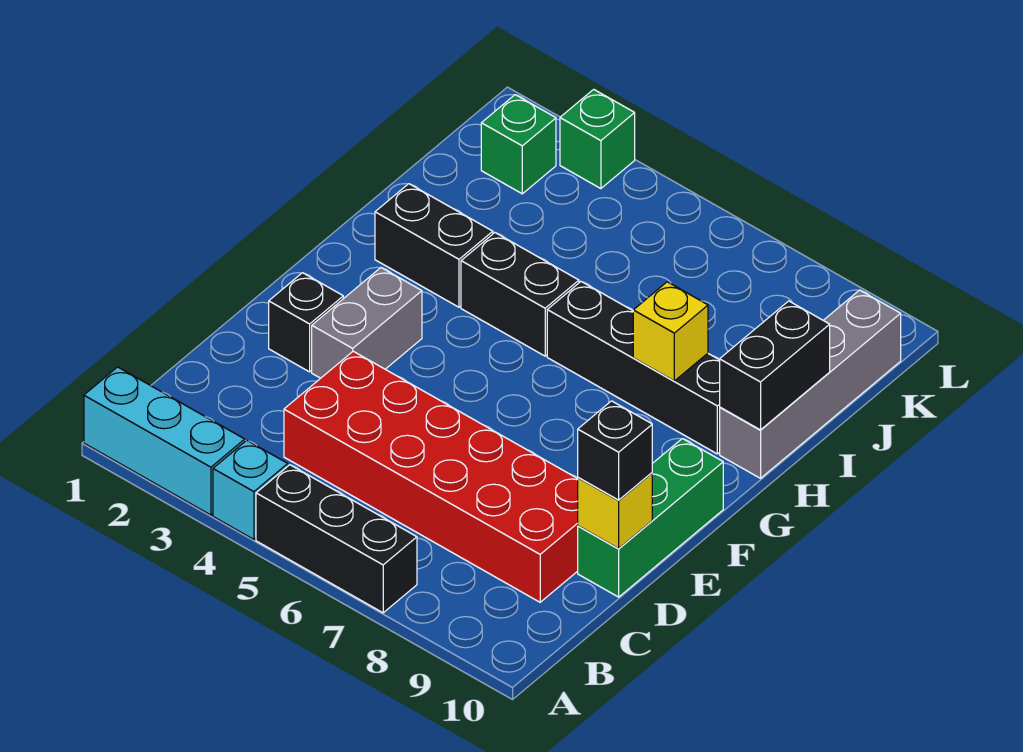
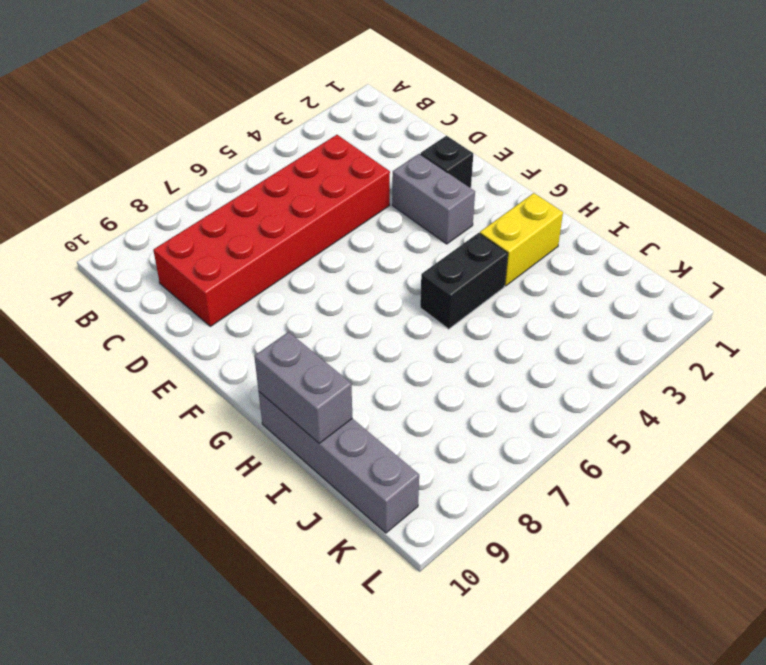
yellow 1x2 brick [480,193,563,286] -> black 1x2 brick [375,184,493,307]
grey 1x2 brick [254,332,352,443] -> black 1x2 brick [720,301,830,430]
none -> cyan 1x3 brick [84,367,245,515]
none -> cyan 1x1 brick [213,440,288,539]
none -> black 1x3 brick [256,465,417,613]

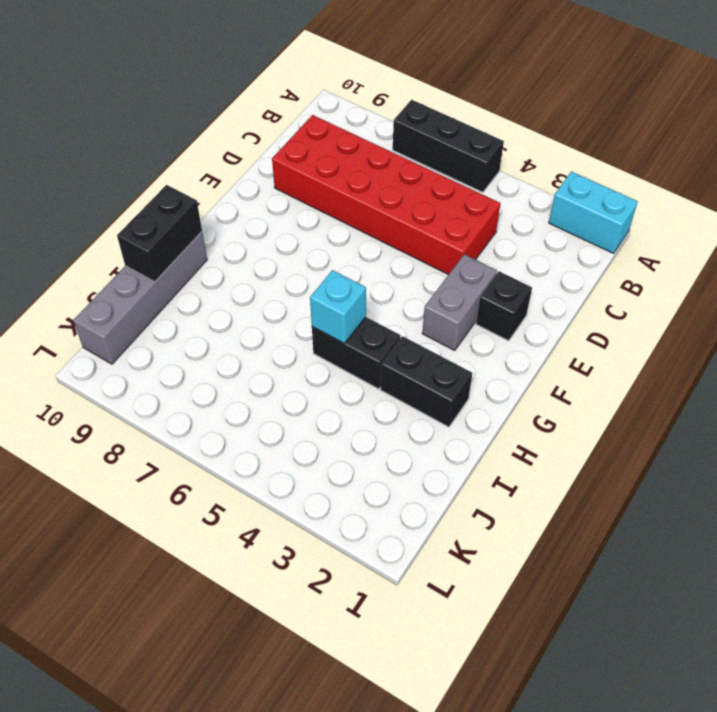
cyan 1x2 brick [549,171,638,253] -> cyan 1x3 brick [84,367,245,515]
cyan 1x1 brick [310,270,366,343] -> cyan 1x1 brick moved to [213,440,288,539]
none -> green 1x3 brick [578,439,723,597]
none -> black 1x4 brick [547,282,720,454]
none -> green 1x1 brick [481,95,556,194]

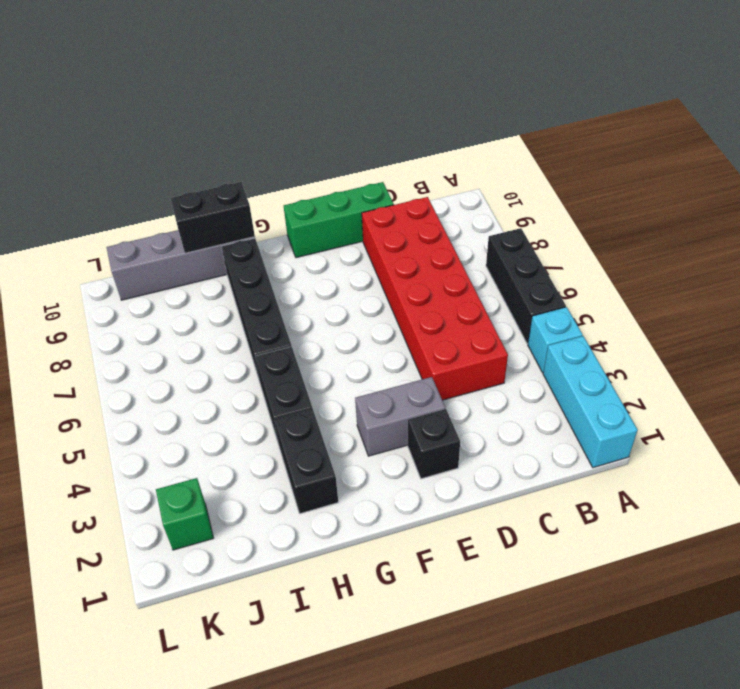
none -> green 1x1 brick [560,89,635,189]
none -> yellow 1x1 brick [578,473,652,549]
none -> yellow 1x1 brick [633,282,708,381]

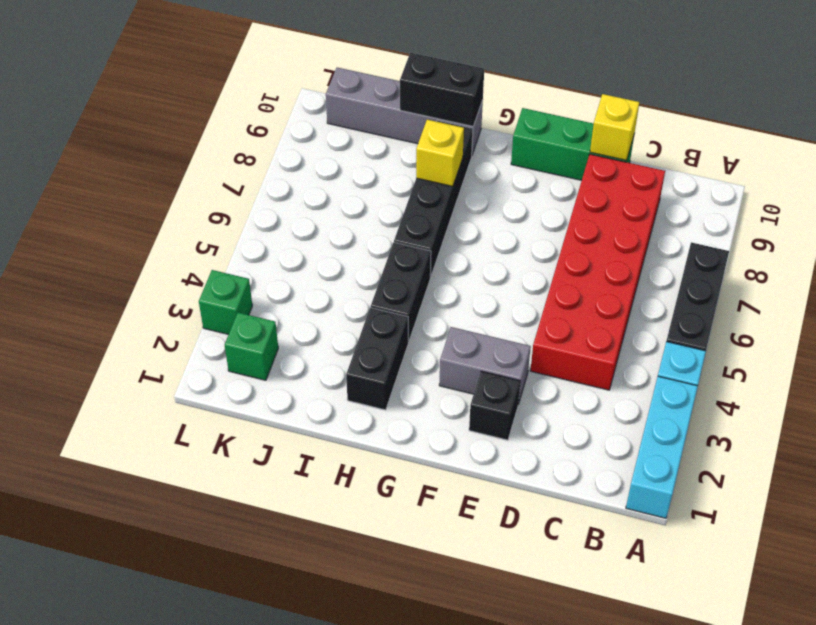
none -> black 1x1 brick [578,401,652,500]

